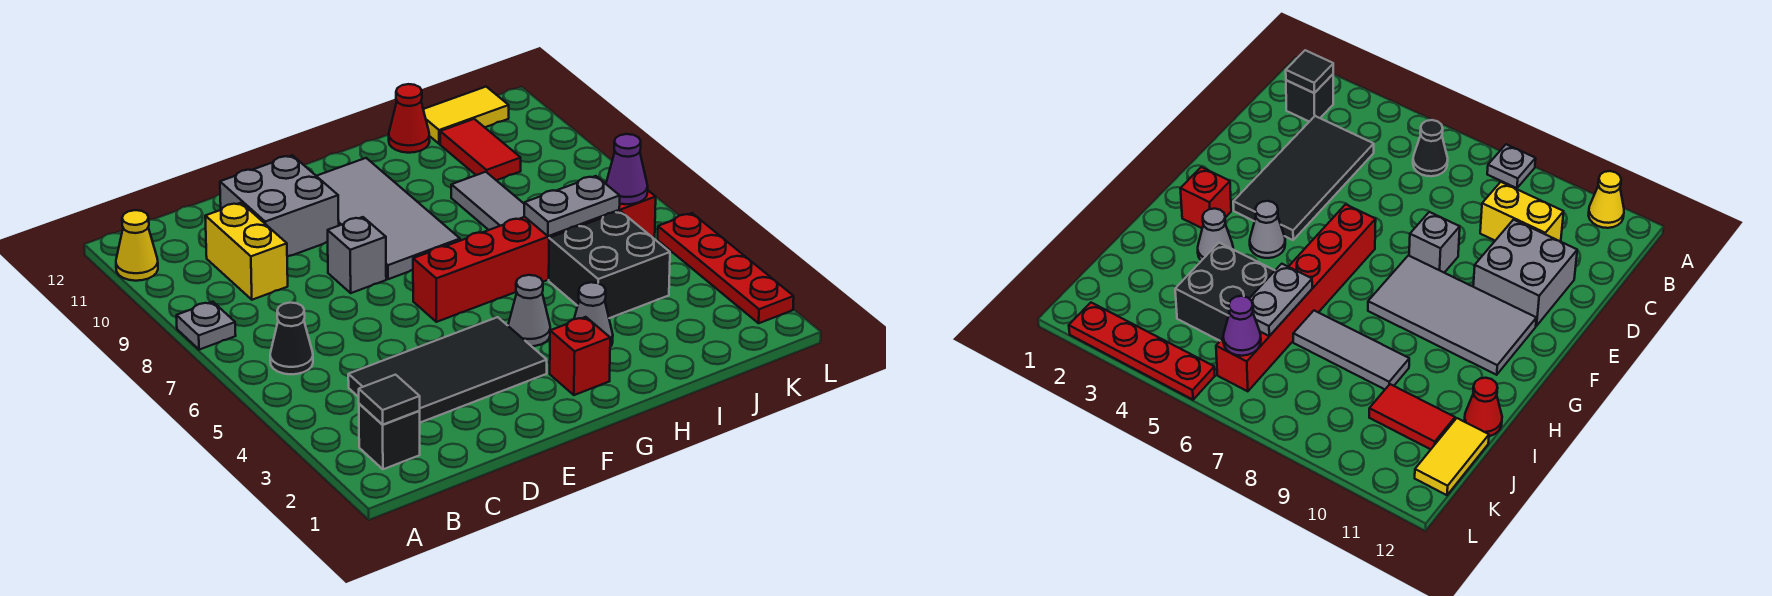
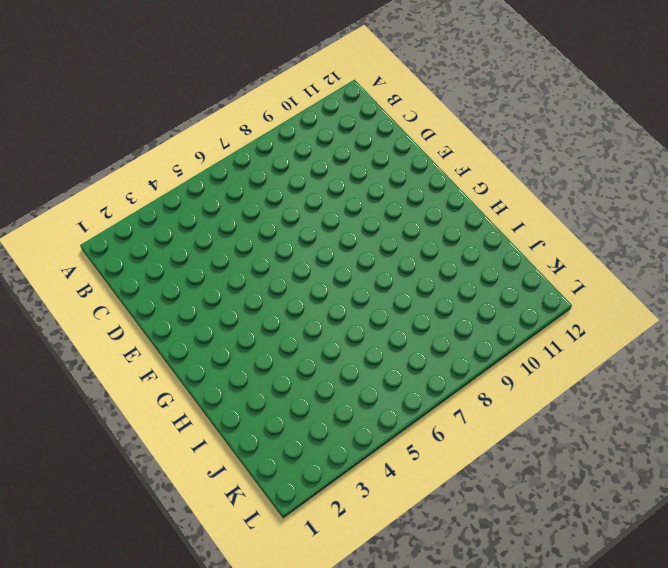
none -> grey 1x1 plate [176,302,236,350]
none -> yellow 1x1 cone [116,210,158,281]
none -> black 1x1 brick [359,404,420,469]

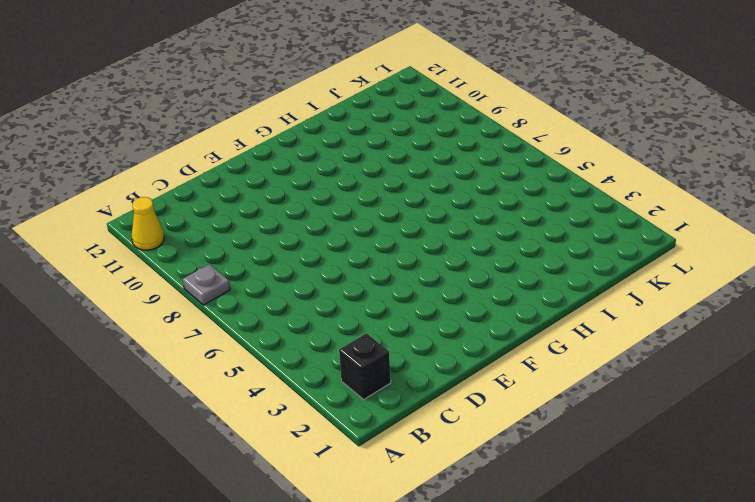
none -> black 1x1 cone [270,303,313,374]
none -> black 2x4 tile [348,317,547,422]
none -> yellow 1x2 brick [205,203,288,300]

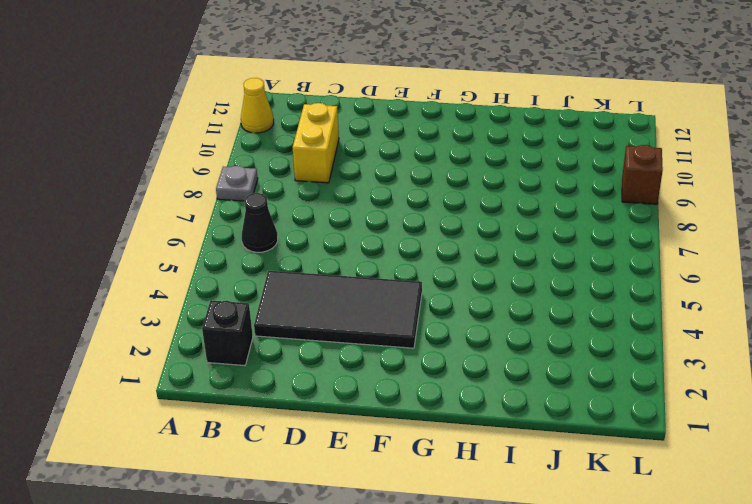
brown 1x1 brick [622,145,663,204] -> none
none -> grey 2x2 brick [220,155,339,257]
none -> grey 1x1 brick [328,217,386,293]
none -> red 1x6 brick [413,191,656,322]

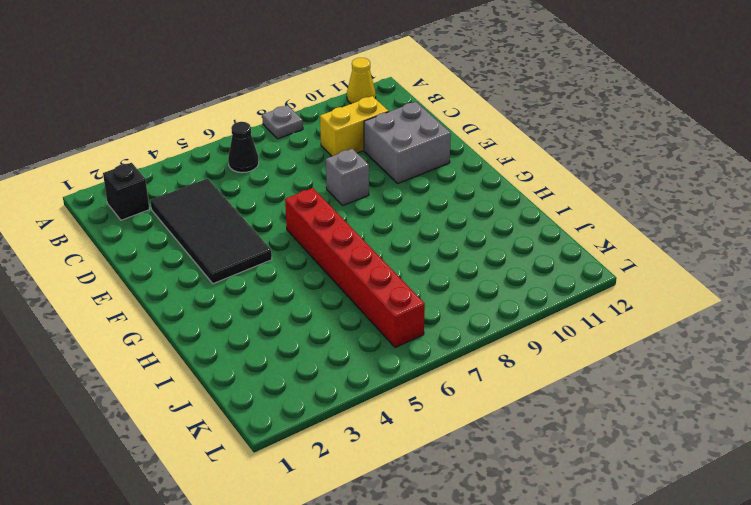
none -> grey 2x4 tile [317,158,460,279]
none -> red 1x1 brick [550,317,610,395]
none -> grey 1x1 cone [508,275,550,346]

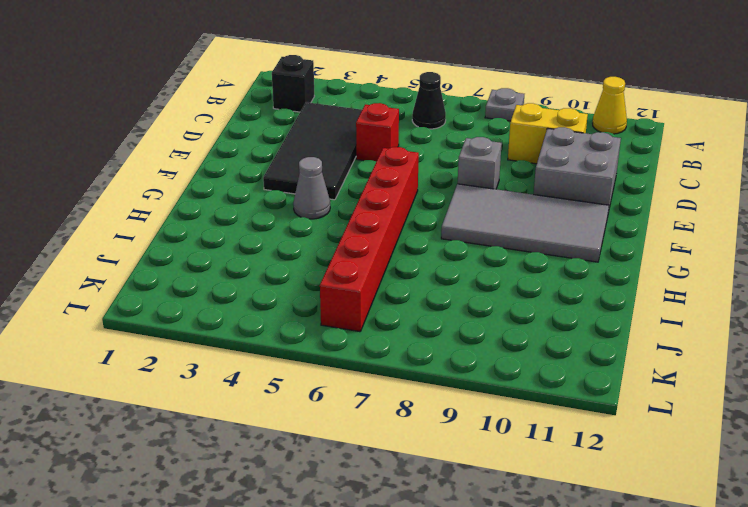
red 1x1 brick [356,103,399,162] -> red 1x1 brick moved to [550,317,610,395]
none -> grey 1x1 cone [574,282,613,347]
none -> black 2x2 brick [549,211,670,318]
none -> grey 1x3 tile [451,172,524,230]

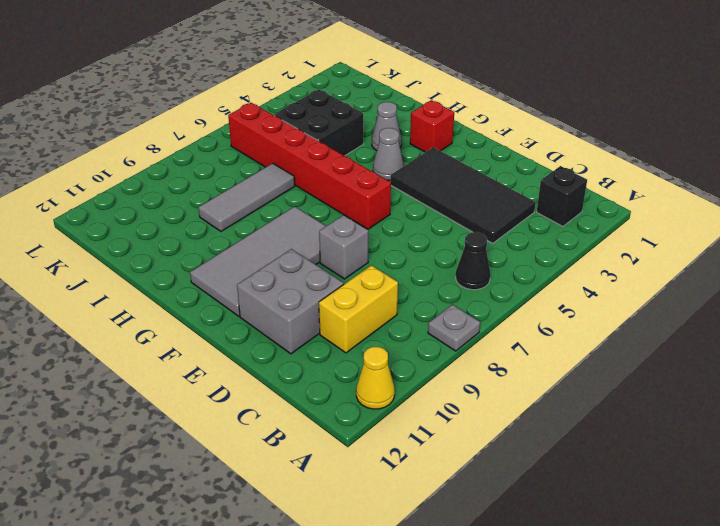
none -> red 1x1 cone [389,84,430,153]
none -> red 1x2 tile [440,119,521,180]
none -> yellow 1x2 tile [423,87,509,144]

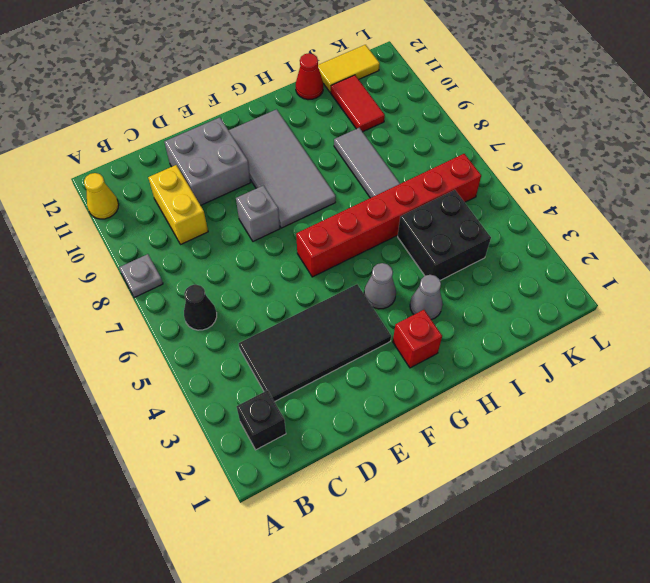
none -> red 1x4 plate [658,213,794,323]
none -> black 1x1 tile [359,375,420,425]
none -> grey 1x2 plate [524,176,620,236]

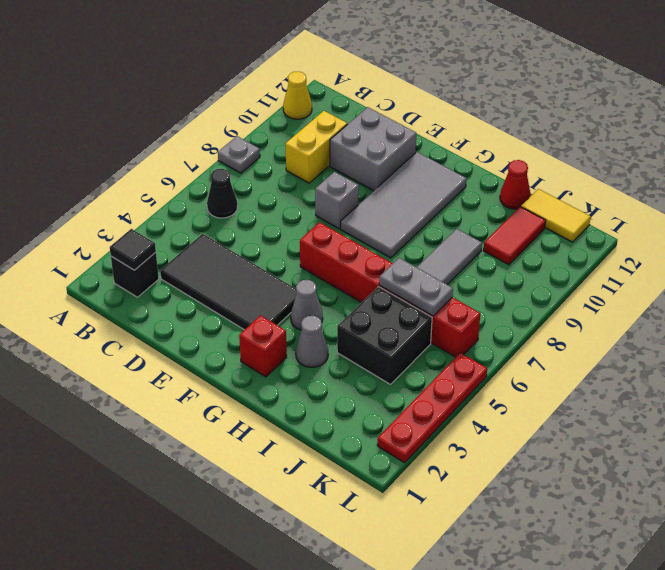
none -> purple 1x1 cone [606,134,648,204]

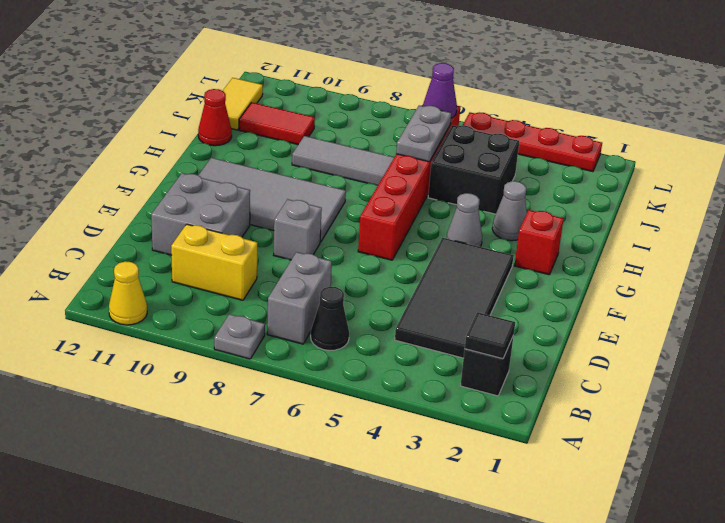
grey 1x2 brick [267,252,332,344] -> none

